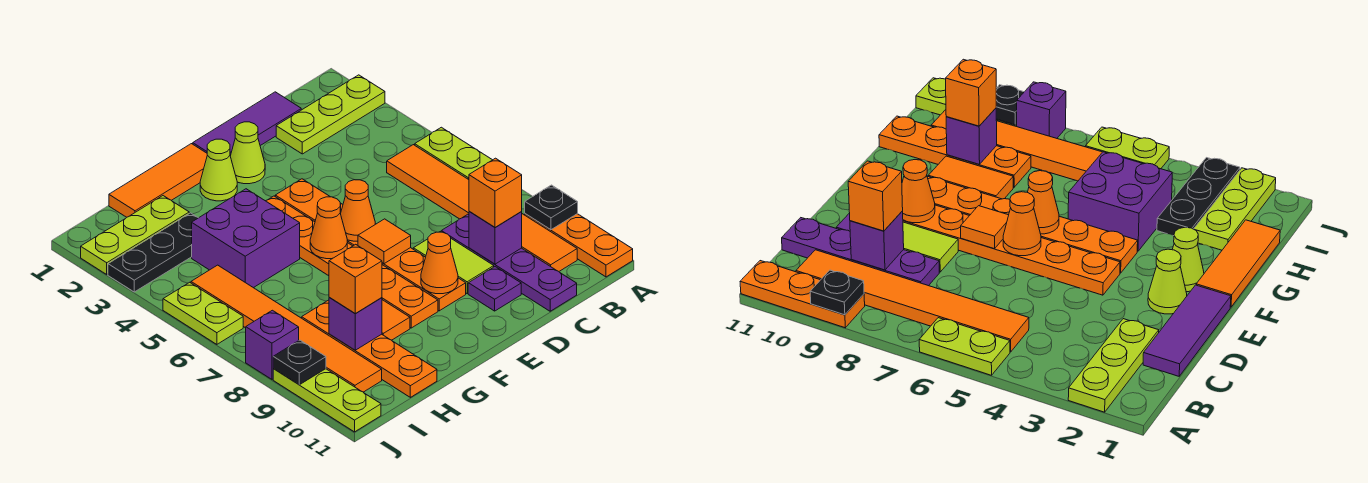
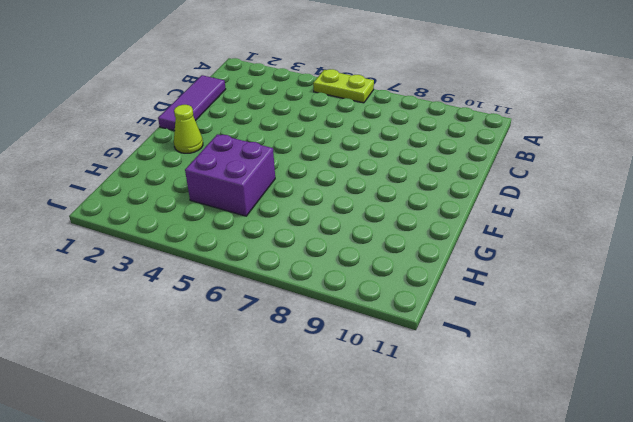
none -> lime 1x3 plate [276,75,385,154]
none -> orange 1x3 plate [525,214,633,277]
none -> orange 1x6 tile [387,145,577,271]
none -> purple 1x4 plate [441,214,577,311]

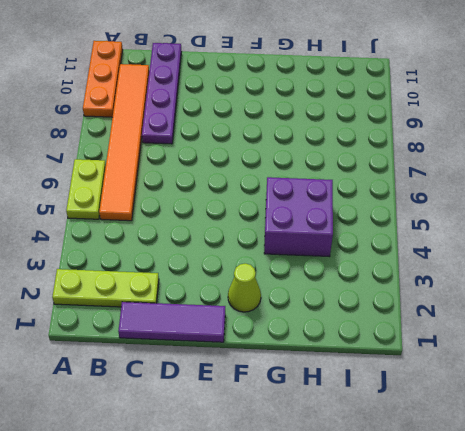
none -> lime 1x2 tile [413,239,494,293]
none -> purple 1x1 plate [468,267,521,311]
none -> lime 1x1 cone [230,122,265,184]
none -> orange 1x6 plate [275,179,466,311]

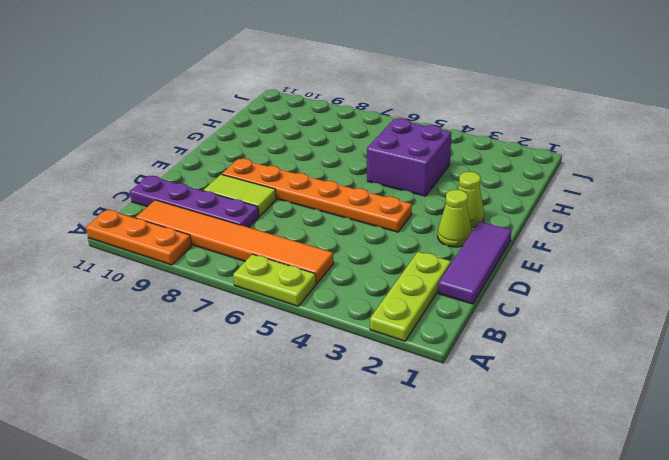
none -> purple 1x1 plate [468,267,521,311]
none -> orange 1x3 tile [109,144,207,217]
none -> orange 1x6 plate [266,196,438,328]
none -> orange 1x2 tile [382,300,410,340]

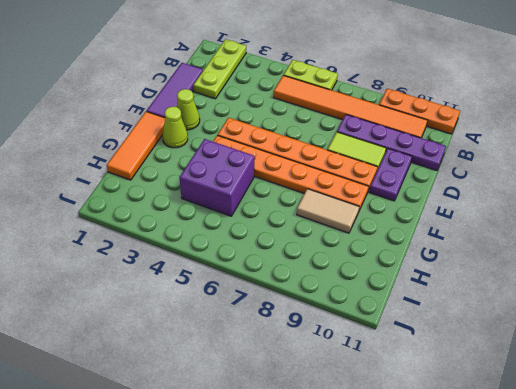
purple 1x2 plate [369,149,412,201] -> purple 1x1 plate [468,267,521,311]
tan 1x2 tile [297,189,359,233] -> orange 1x2 tile [382,300,410,340]
none -> lime 1x3 plate [81,196,189,274]
none -> black 1x3 plate [108,213,198,292]
none -> orange 1x4 plate [302,300,437,397]
none -> orange 1x6 tile [191,265,382,392]

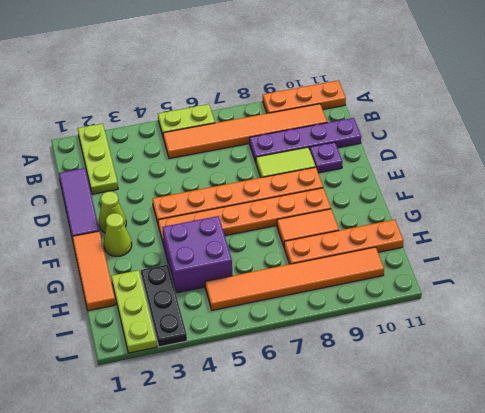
none -> lime 1x2 plate [163,282,243,344]
none -> purple 1x1 brick [246,310,299,379]
none -> lime 1x3 plate [273,369,381,432]
none -> black 1x1 plate [525,185,578,230]

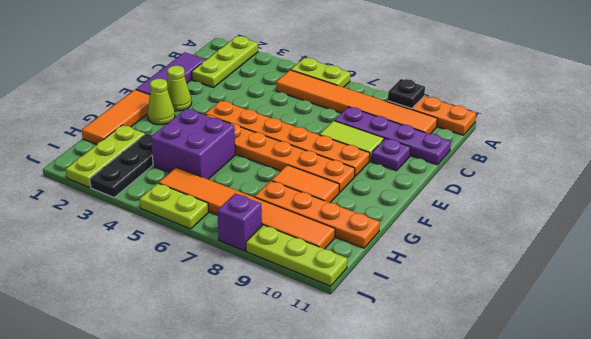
none -> purple 1x1 brick [469,212,522,264]
none -> orange 1x1 cone [341,180,375,241]
none -> orange 1x1 tile [358,219,411,264]
none -> orange 1x1 cone [421,232,458,294]

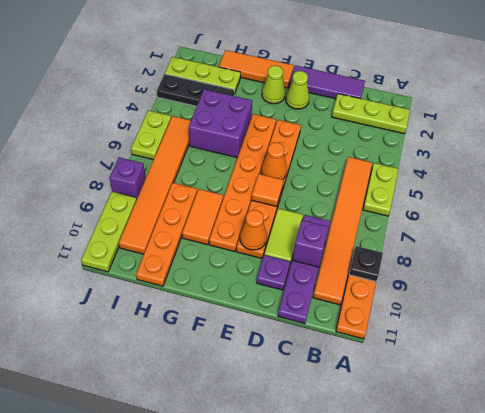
none -> orange 1x1 cone [310,197,347,259]
none -> purple 1x1 brick [329,298,382,350]
none -> black 1x1 plate [273,340,326,385]
none -> orange 1x1 brick [469,158,522,228]

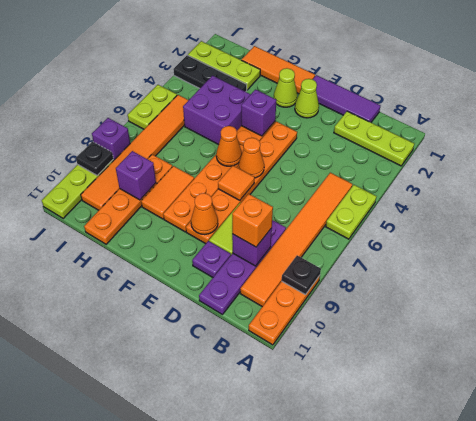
purple 1x1 brick [241,89,276,136] -> none
none -> orange 1x1 brick [329,244,382,314]

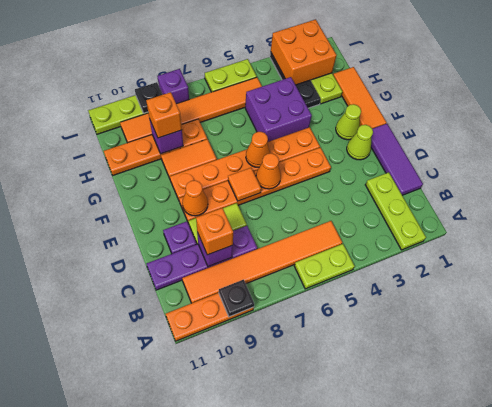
orange 2x2 brick [271,19,337,85] -> none

